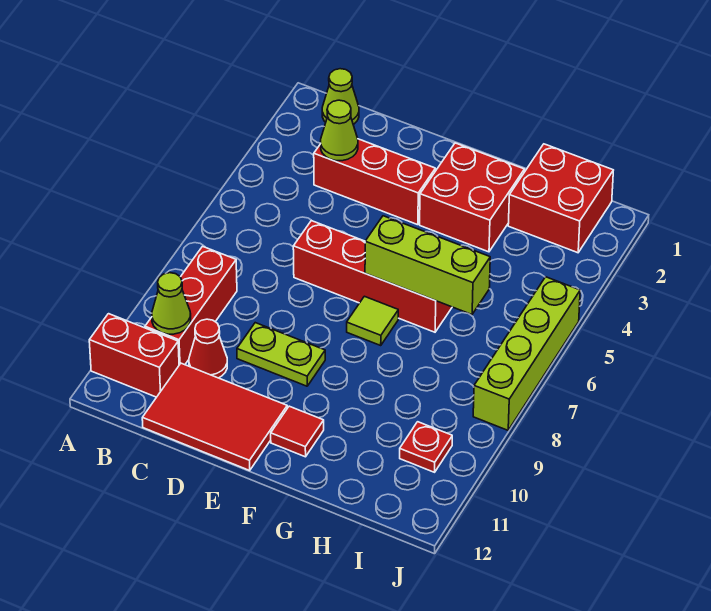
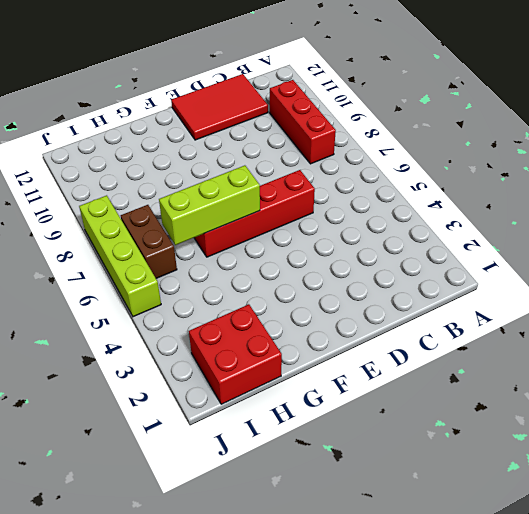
brown 1x2 brick [121,205,177,278] -> none
none -> red 1x2 brick [89,314,179,397]
none -> lime 1x1 cone [322,69,359,125]
none -> red 1x3 brick [314,139,435,225]

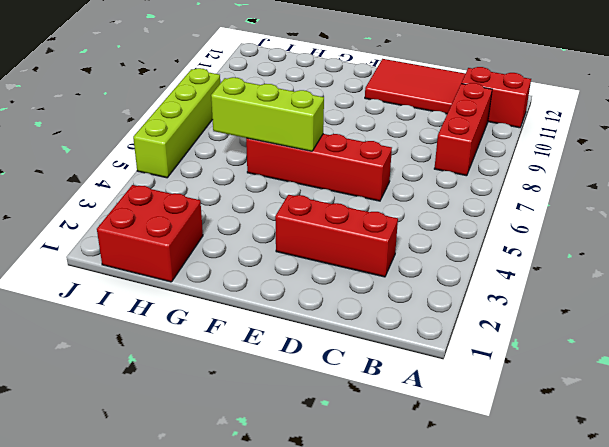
none -> lime 1x1 cone [322,69,359,125]
none -> red 1x1 cone [189,319,227,378]
none -> lime 1x2 plate [237,323,325,386]

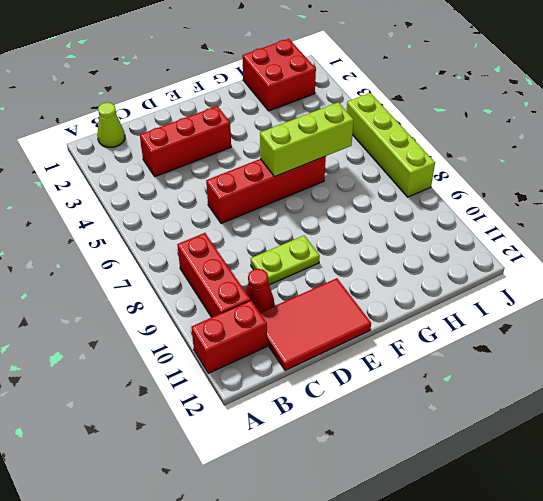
none -> red 2x2 brick [420,143,524,252]
none -> lime 1x1 tile [347,296,398,345]
none -> red 1x1 tile [271,406,324,457]

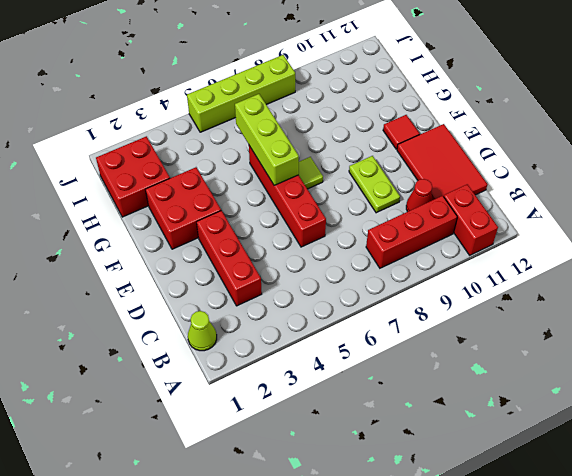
none -> red 1x1 plate [400,422,452,472]
none -> lime 1x1 cone [152,273,191,334]
none -> lime 1x1 cone [321,100,358,161]

